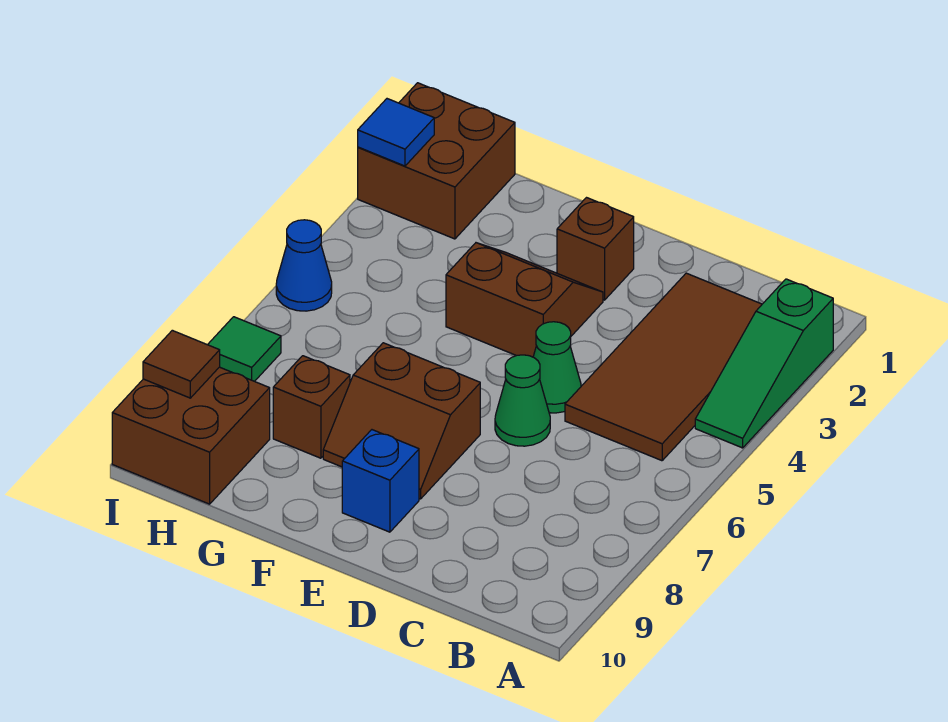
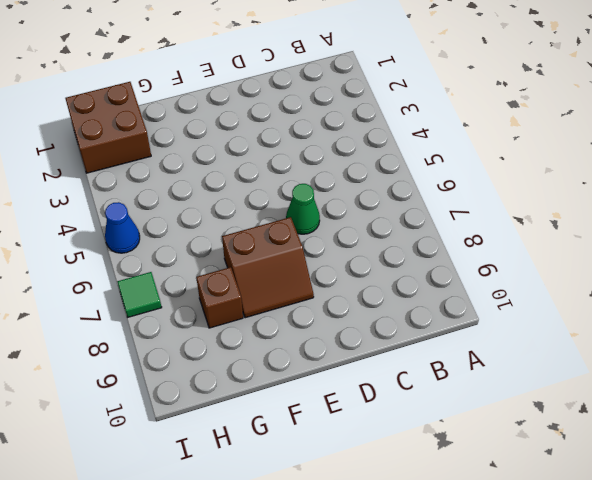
none -> green 1x3 slope [695,279,833,448]
none -> brown 2x4 tile [565,273,762,461]
none -> green 1x1 cone [533,322,581,413]

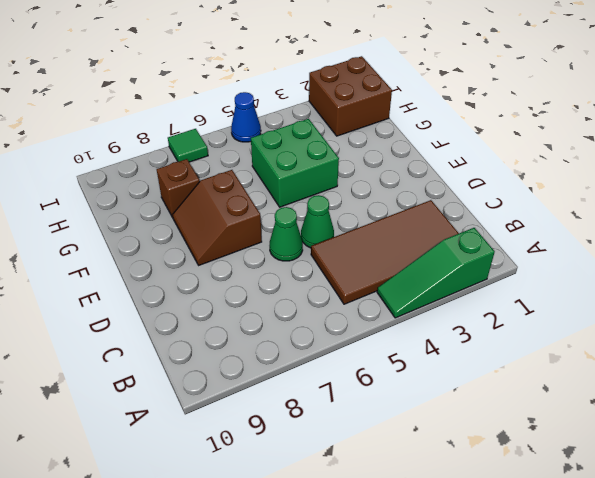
green 2x2 brick [251,119,339,207] -> brown 2x2 slope [446,243,603,357]
none -> brown 1x1 brick [557,198,634,300]
none -> blue 1x1 brick [342,430,419,532]
none -> brown 2x2 brick [112,367,270,504]

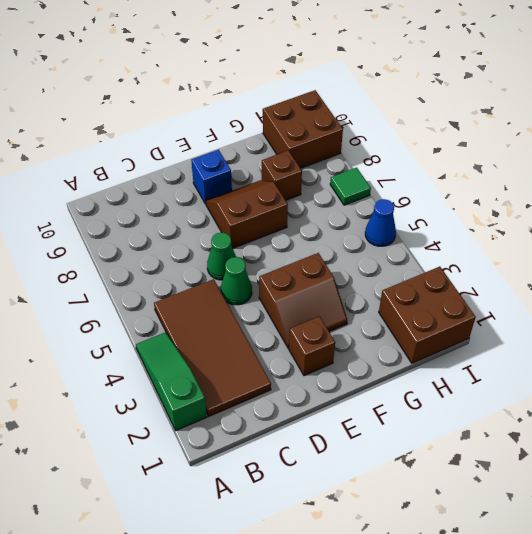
none -> blue 1x1 tile [358,99,434,166]
none -> brown 1x1 tile [143,330,220,398]

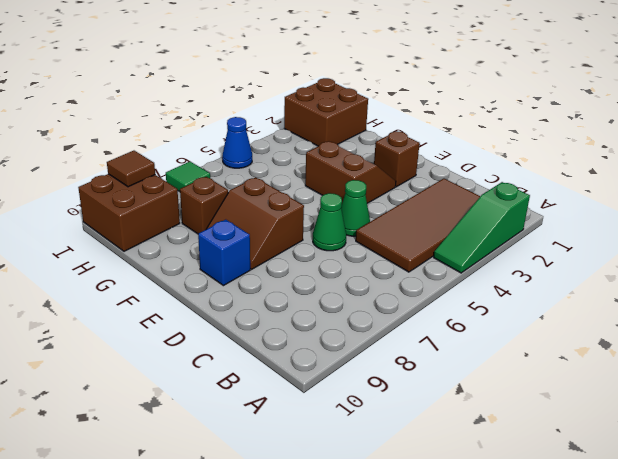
none -> blue 1x1 tile [358,99,434,166]

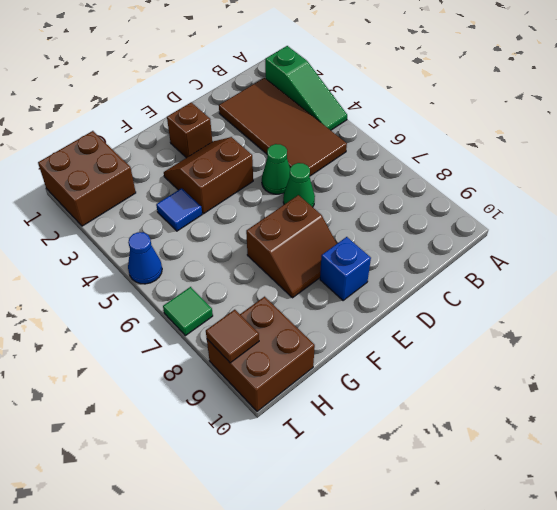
blue 1x1 tile [156,188,202,231] -> blue 1x1 tile moved to [358,99,434,166]
none -> brown 1x1 brick [273,356,350,458]

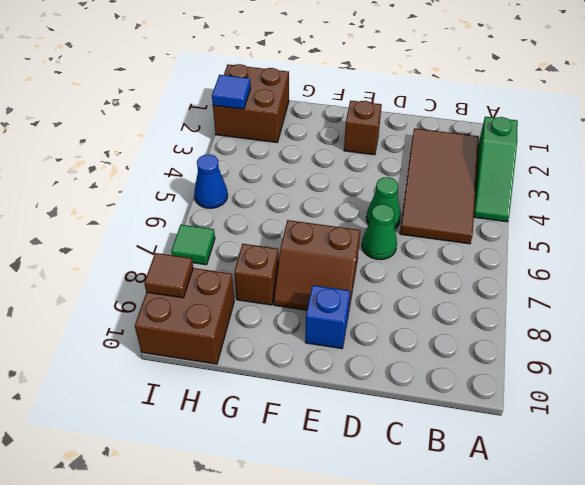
none -> brown 2x2 slope [446,243,603,357]

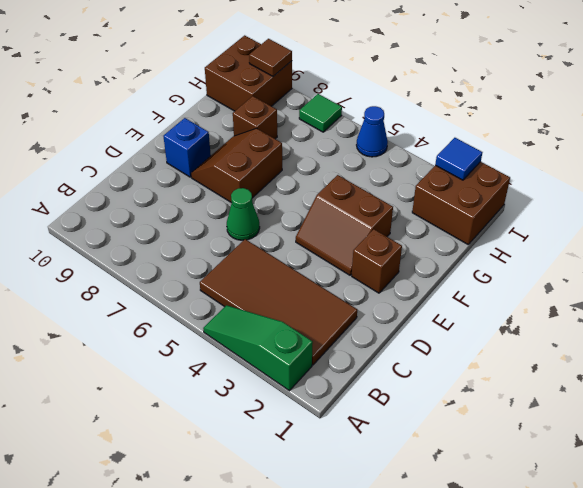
brown 2x2 slope [296,175,393,275] -> brown 2x2 slope turned to [446,243,603,357]
none -> green 1x1 cone [533,322,581,413]

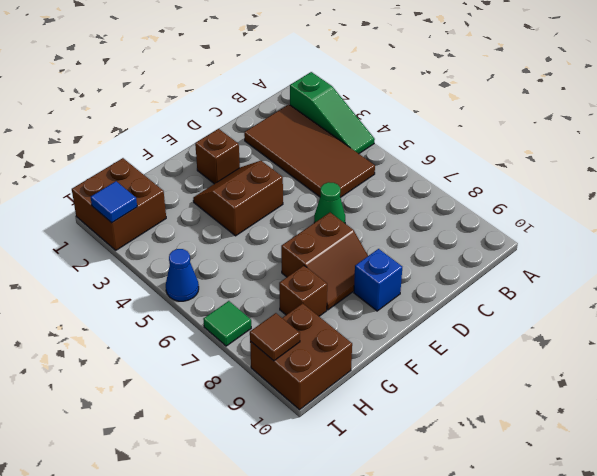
none -> green 1x1 cone [533,322,581,413]

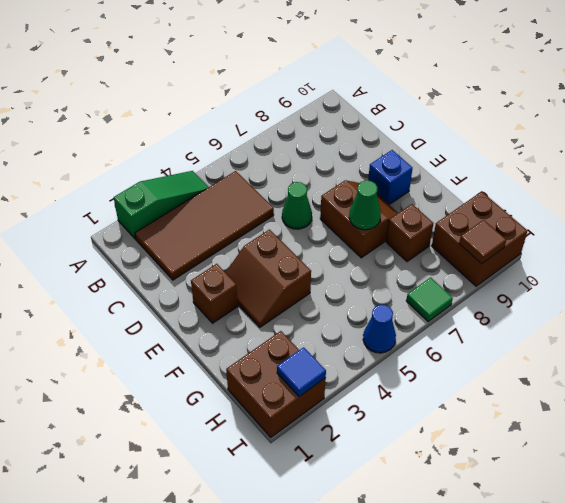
green 1x1 cone [349,180,381,230] -> green 1x1 cone moved to [533,322,581,413]

